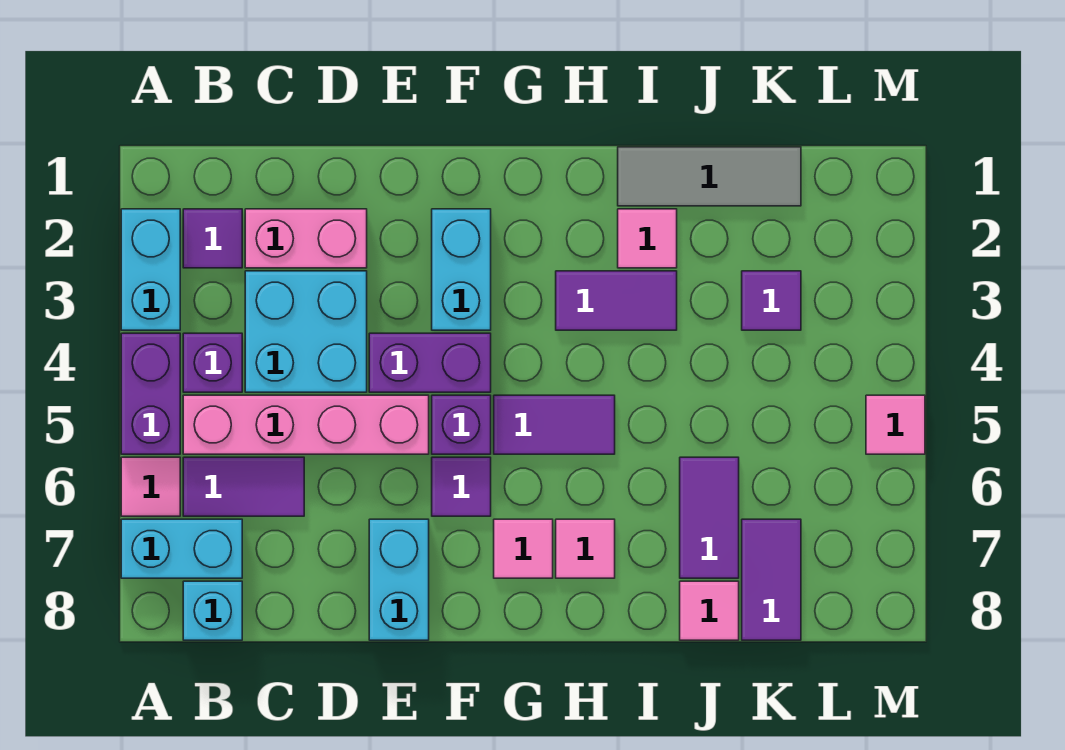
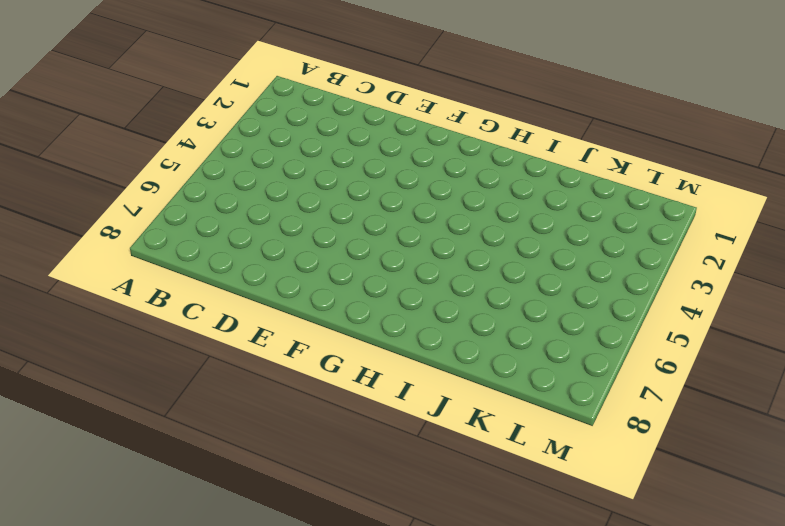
none -> cyan 1x2 brick [121,209,180,330]
none -> purple 1x2 brick [121,333,180,454]
none -> pink 1x1 tile [121,457,180,516]

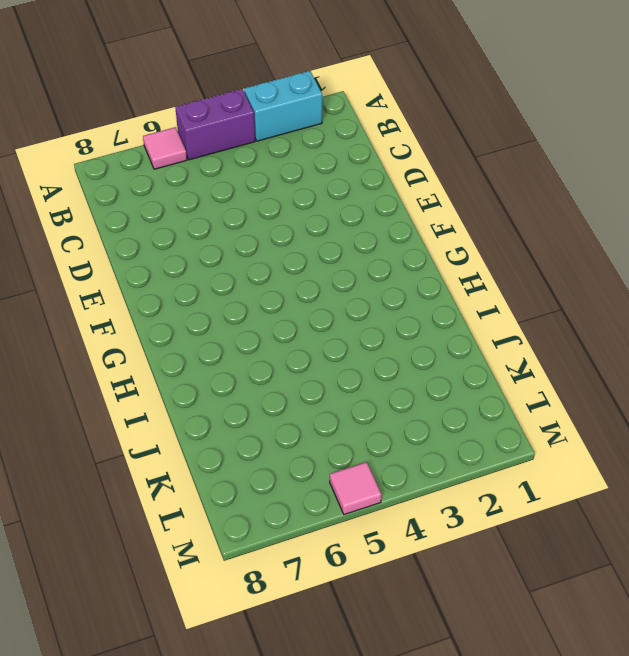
none -> cyan 1x2 brick [121,519,242,578]
none -> purple 1x1 tile [183,209,242,268]
none -> purple 1x1 brick [183,333,242,392]

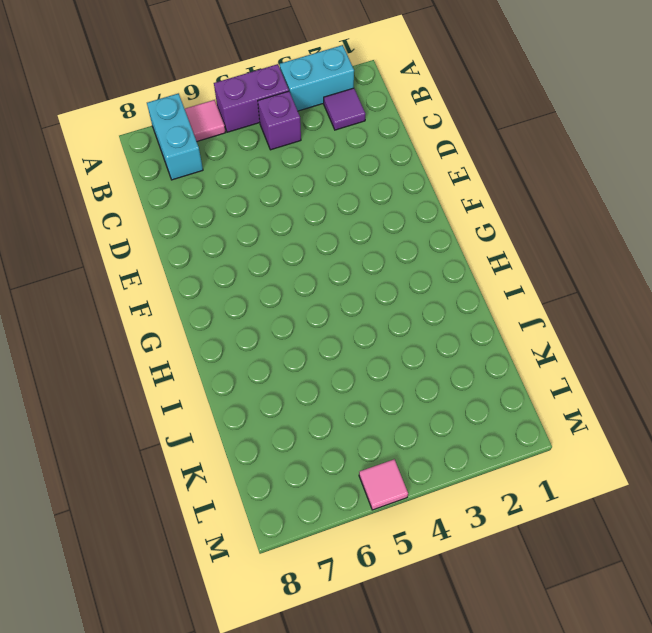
none -> pink 1x4 brick [183,395,429,454]
none -> purple 1x2 tile [183,457,304,516]
none -> cyan 1x1 brick [183,581,242,640]

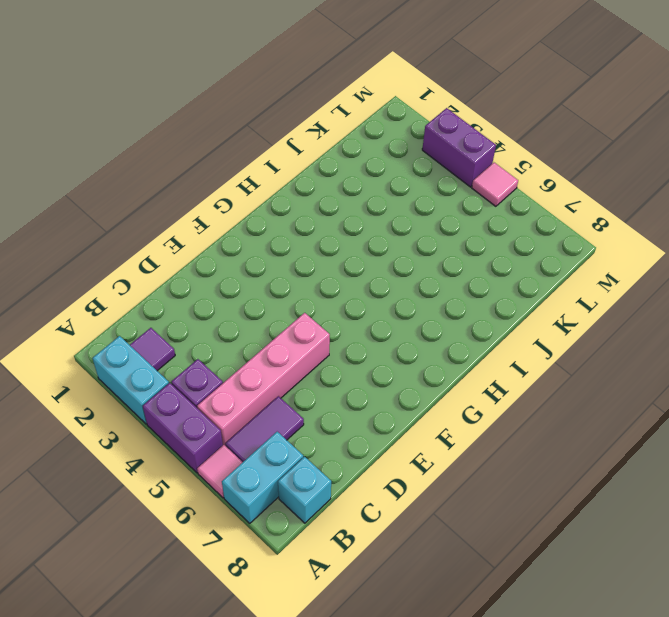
purple 1x2 brick [422,108,496,187] -> purple 1x2 brick turned to [369,333,491,392]
none -> pink 1x2 brick [245,209,367,268]
none -> cyan 2x2 brick [245,271,367,392]
none -> cyan 1x2 brick [369,519,429,640]

